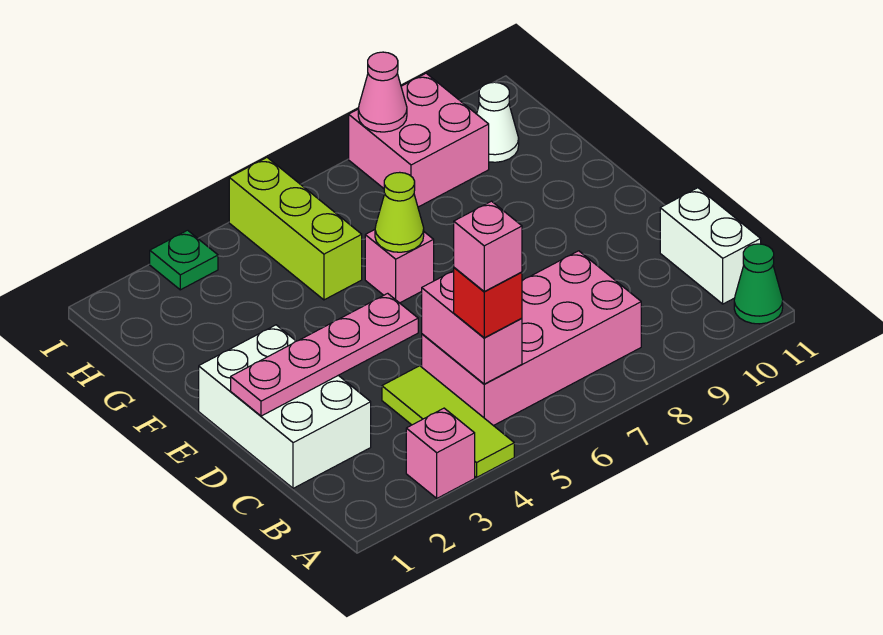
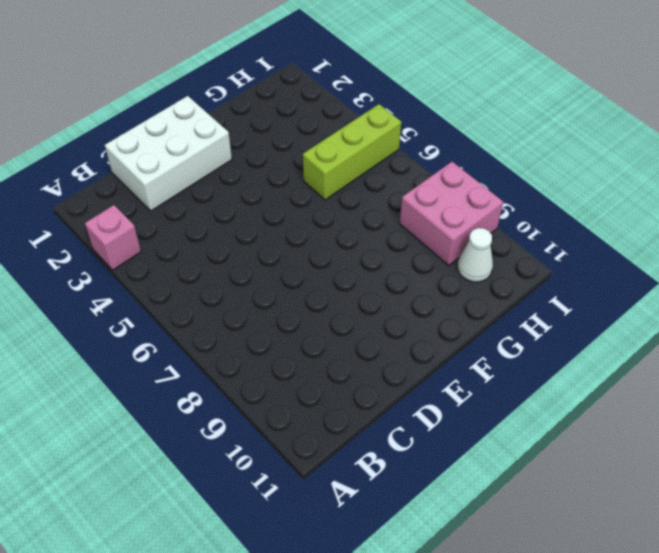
none -> lime 1x3 tile [382,366,514,477]
none -> green 1x1 cone [734,244,783,324]
none -> pink 2x4 brick [422,251,641,426]

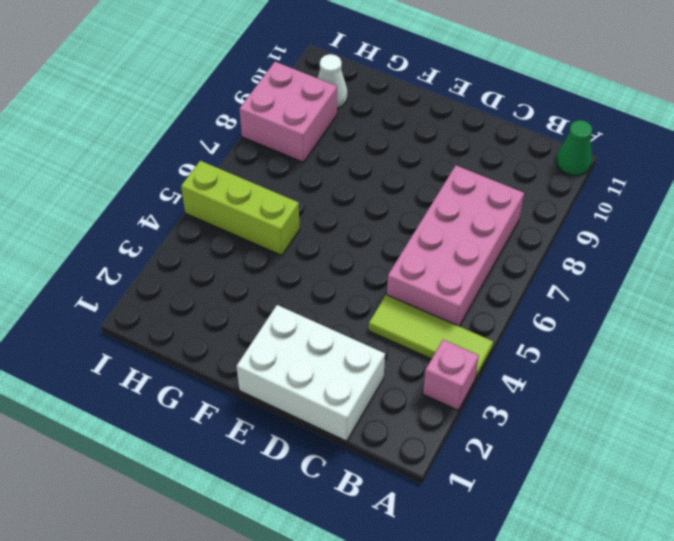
none -> white 1x2 brick [660,188,761,304]
none -> pink 1x1 brick [365,230,434,303]
none -> green 1x1 plate [150,230,218,290]

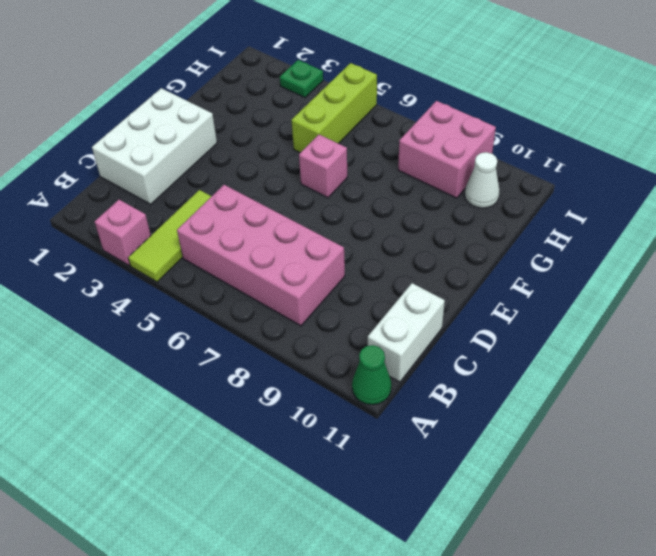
none -> pink 1x2 brick [422,271,522,384]
none -> pink 1x4 plate [231,293,418,416]
none -> lime 1x1 cone [375,172,424,252]

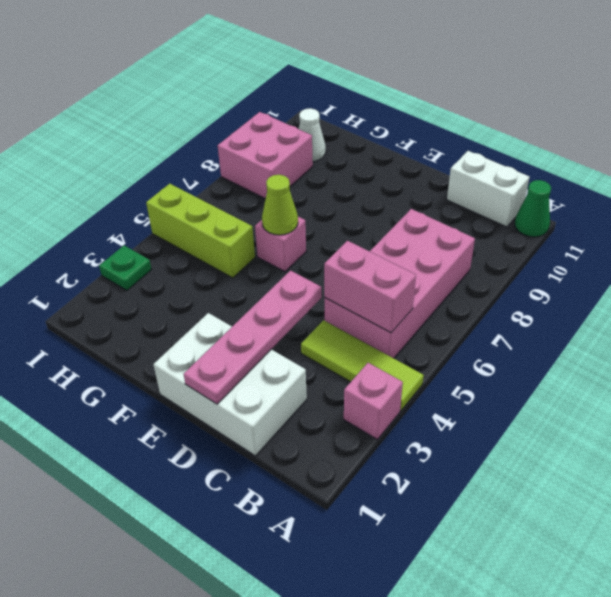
none -> pink 1x1 cone [358,52,407,132]
none -> red 1x1 brick [454,268,522,338]
none -> pink 1x1 brick [454,201,522,291]

